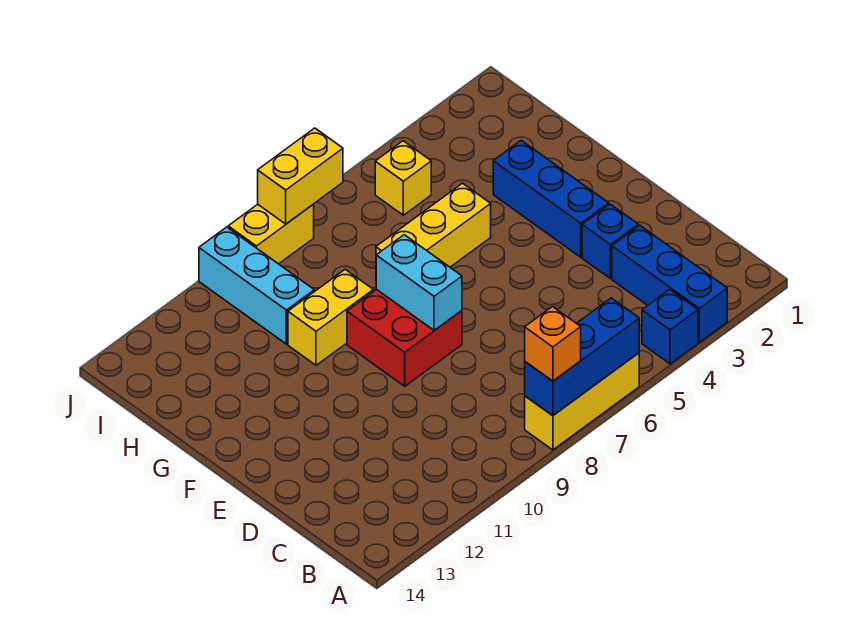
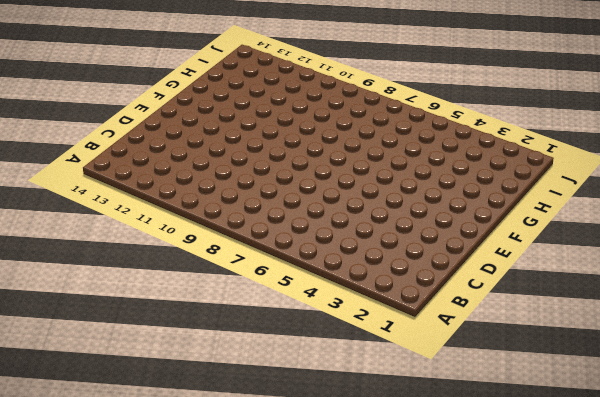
none -> blue 1x3 brick [612,225,727,342]
none -> blue 1x1 brick [642,290,698,364]
none -> yellow 1x3 brick [525,353,639,450]

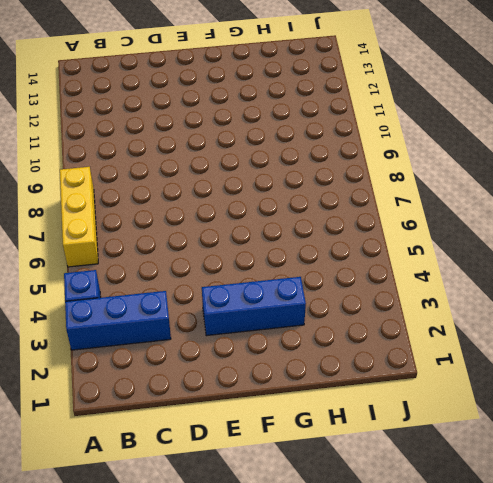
none -> blue 1x1 brick [582,204,638,279]
none -> red 2x2 brick [347,289,462,386]
none -> yellow 1x3 brick [376,183,491,267]

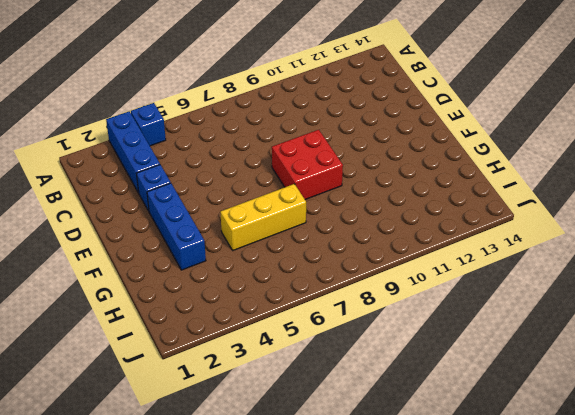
none -> yellow 1x3 brick [525,353,639,450]
none -> yellow 1x2 brick [288,269,373,365]
none -> cyan 1x3 brick [199,227,314,344]

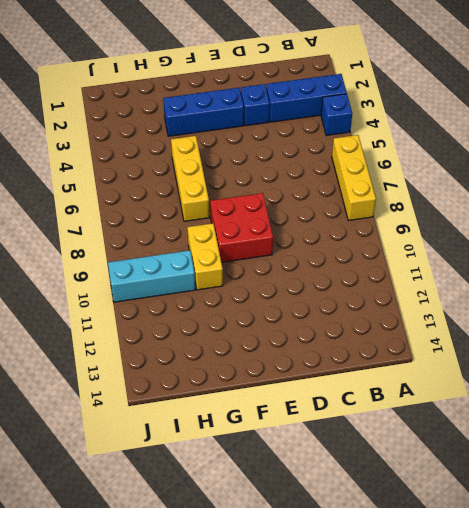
none -> yellow 1x1 brick [375,141,431,215]
none -> yellow 1x2 brick [228,204,314,264]
none -> blue 1x3 brick [525,298,639,416]

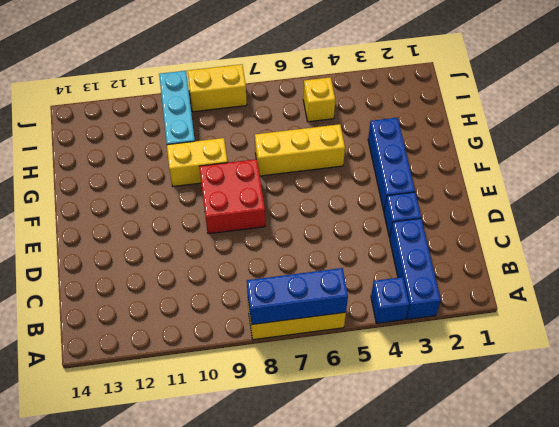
none -> cyan 1x2 brick [376,235,462,330]
none -> yellow 1x2 brick [258,128,343,224]
none -> orange 1x1 brick [525,307,581,381]

